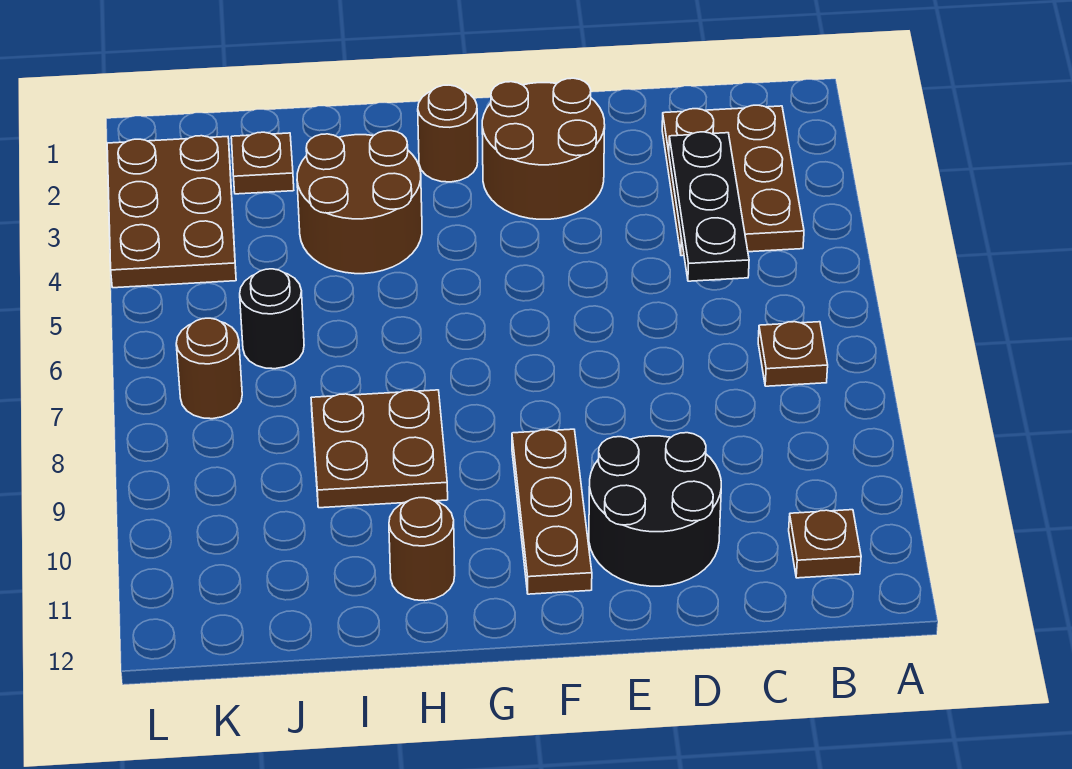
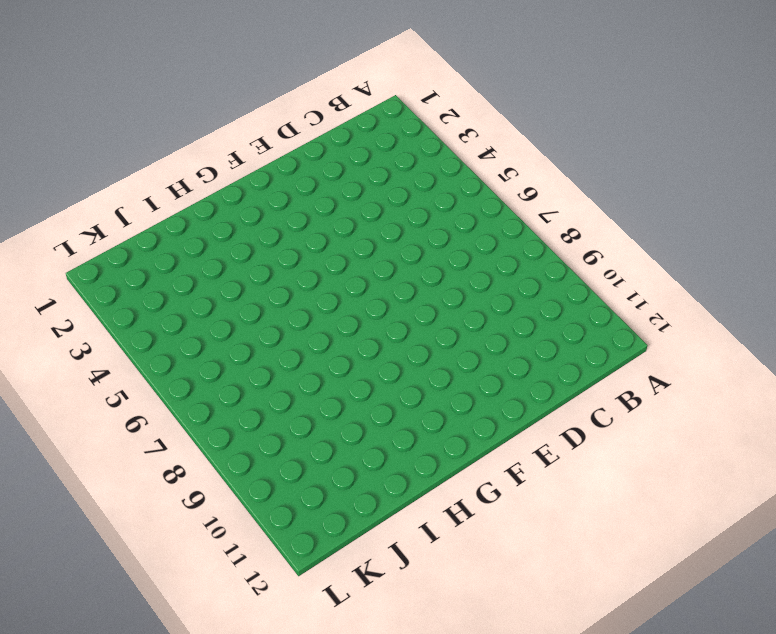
none -> brown 2x3 plate [662,105,804,256]
none -> brown 1x1 plate [758,322,828,386]
none -> brown 1x1 plate [789,510,861,578]

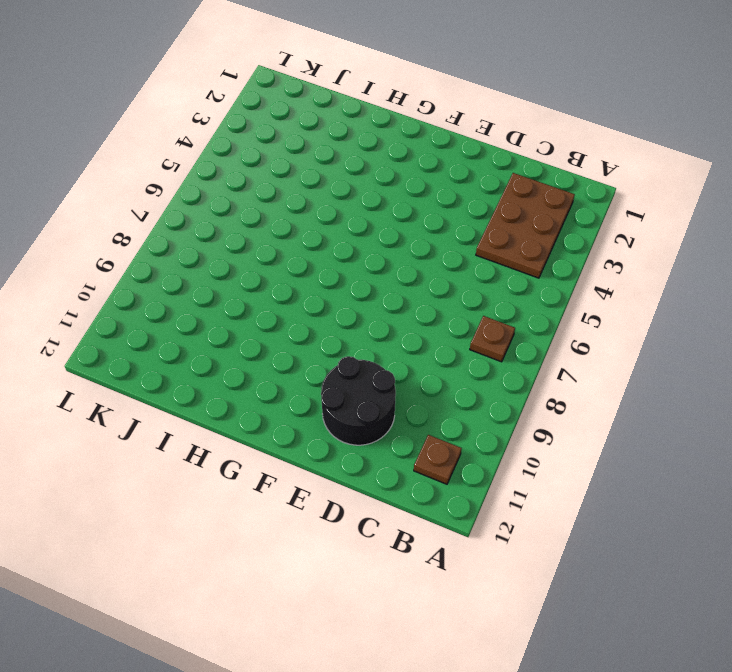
none -> brown 2x2 round brick [482,78,605,219]
none -> brown 1x3 plate [512,429,592,594]
none -> brown 1x1 round brick [418,85,478,182]

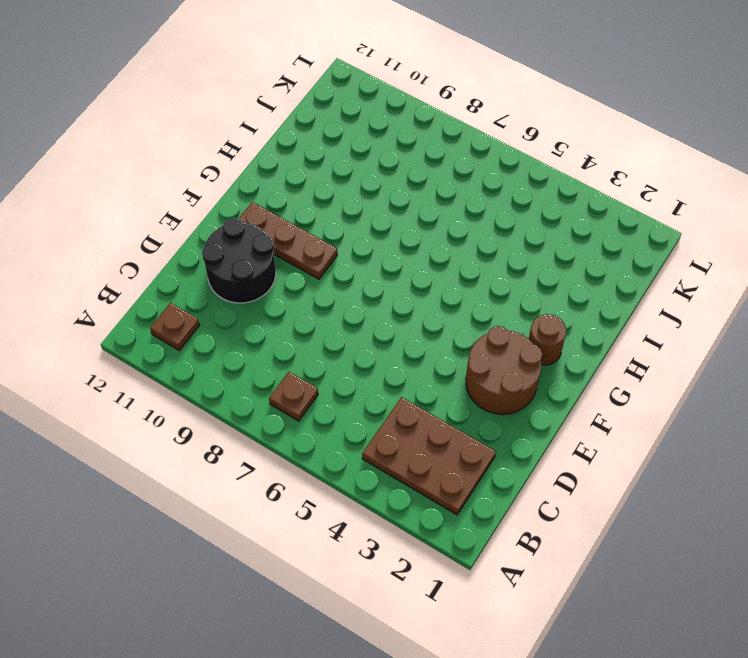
none -> brown 2x2 round brick [297,131,422,274]
none -> brown 2x2 plate [311,390,448,508]
none -> brown 1x1 round brick [389,498,455,601]

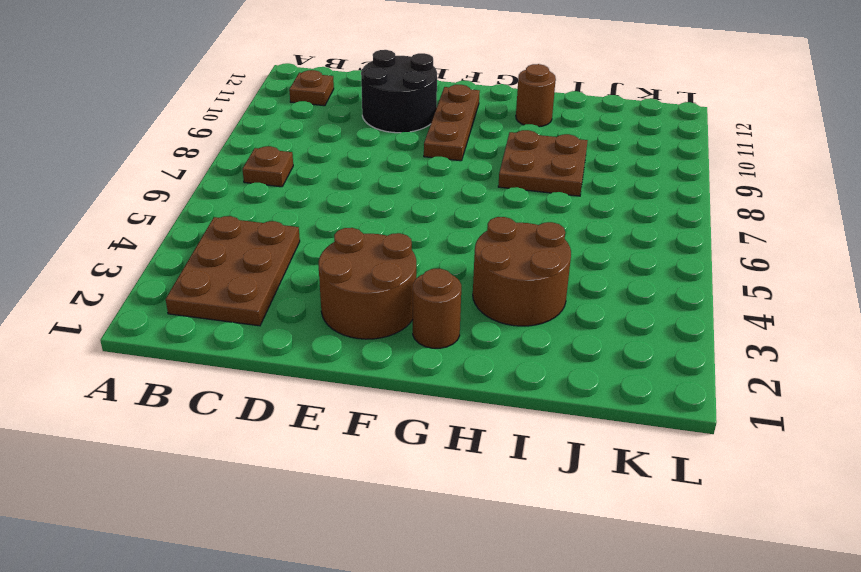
none -> brown 1x1 plate [231,132,294,194]
none -> black 1x1 round brick [240,269,304,369]
none -> brown 2x3 plate [107,136,236,288]

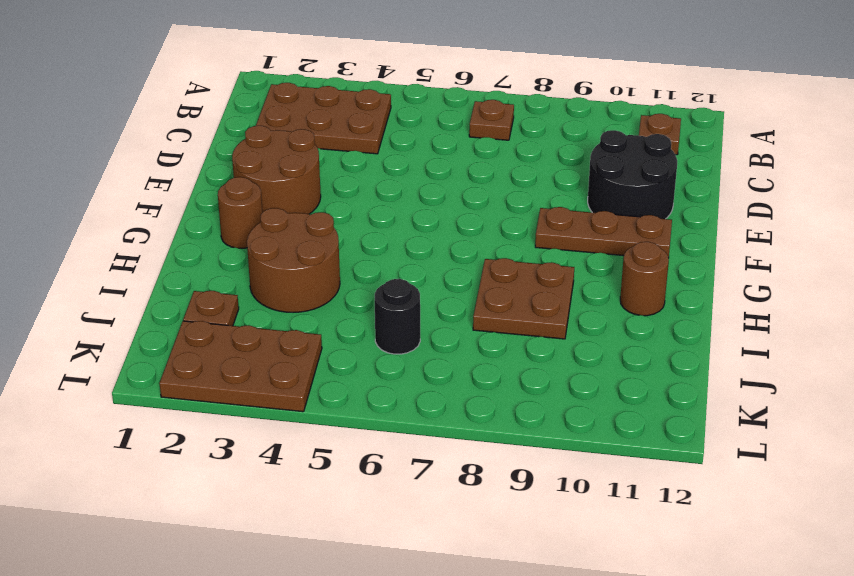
none -> brown 1x1 round brick [176,318,242,419]
none -> black 1x3 plate [669,132,749,281]

